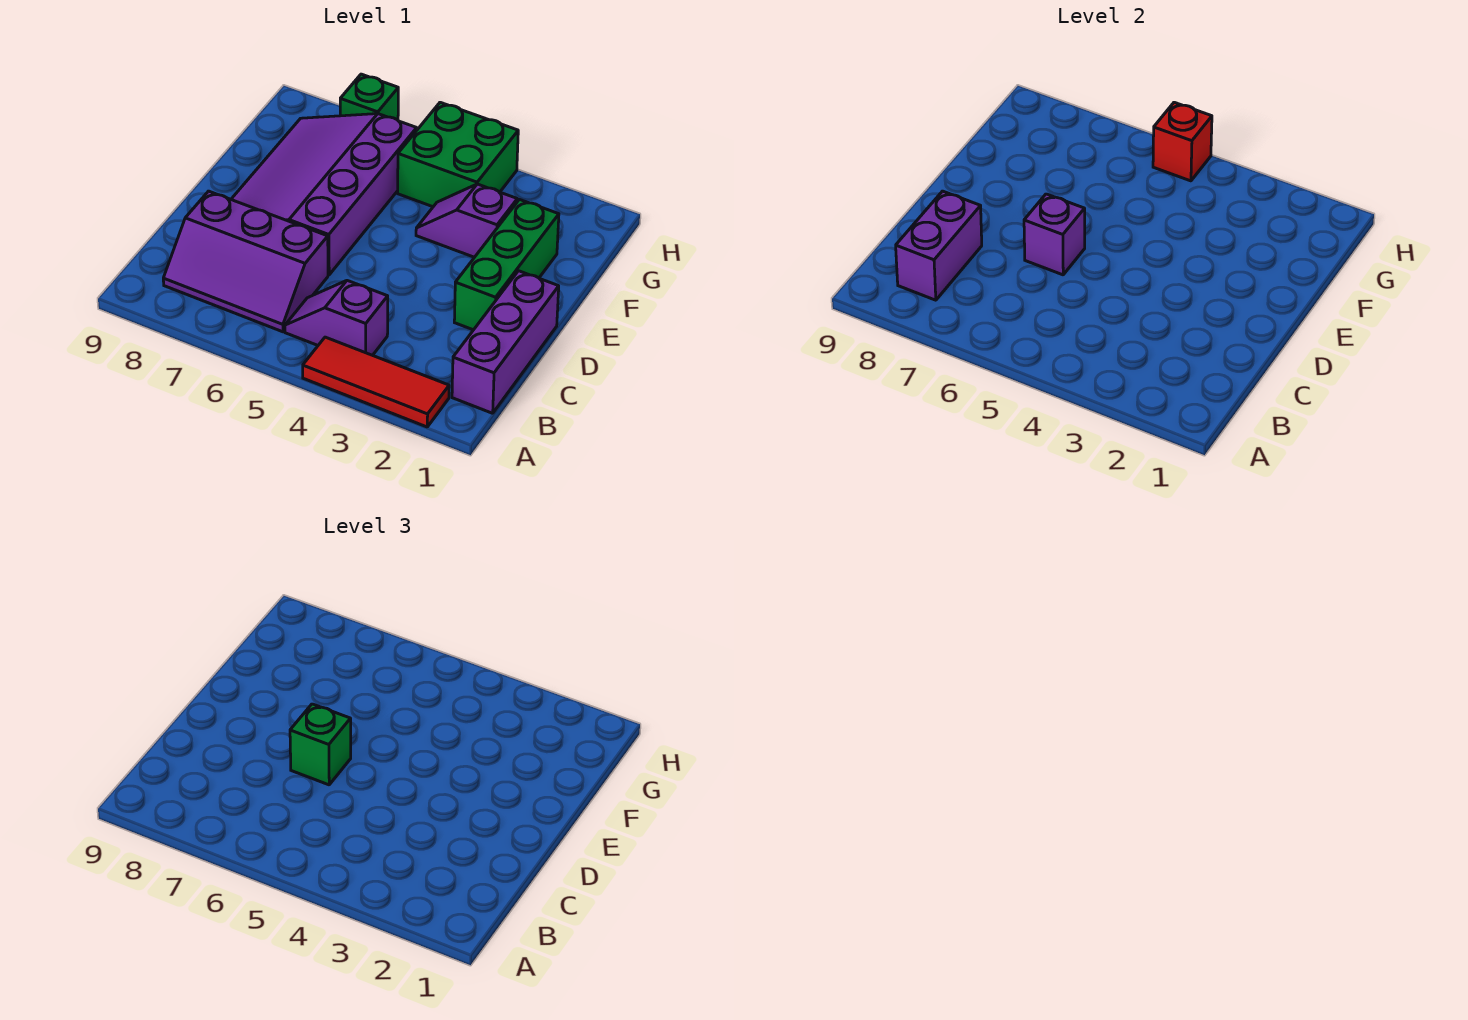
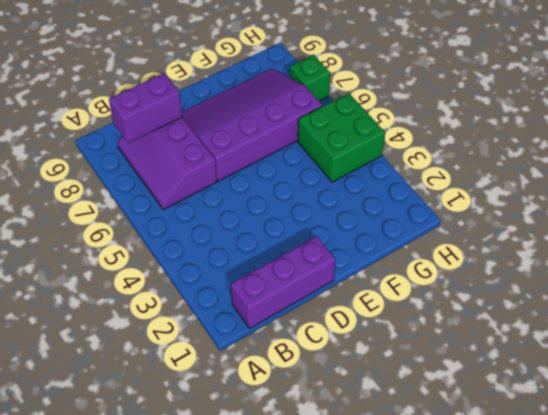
none -> red 1x3 tile [303,337,449,427]
none -> purple 1x2 slope [285,281,388,355]
none -> green 1x3 brick [454,200,559,330]

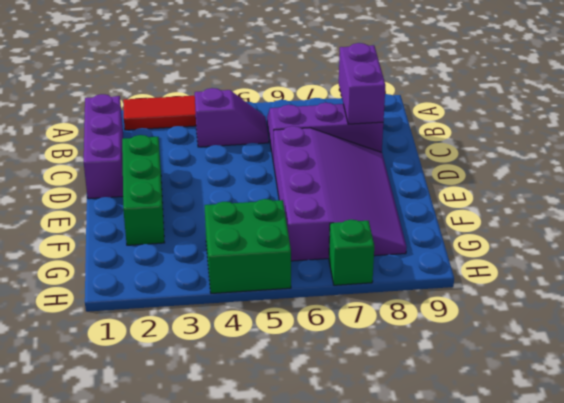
none -> purple 1x2 slope [416,184,517,257]
none -> purple 1x1 brick [1024,194,1085,275]
none -> red 1x1 brick [1153,102,1212,181]

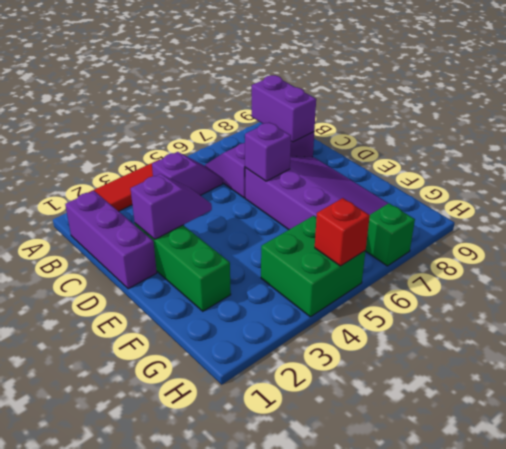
purple 1x2 slope [130,174,212,239] -> purple 1x2 slope moved to [416,184,517,257]
none -> green 1x1 brick [290,704,351,785]

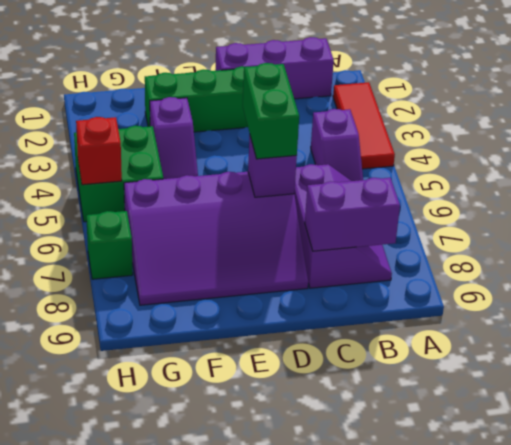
green 1x2 brick [243,63,299,159] -> green 1x1 brick [290,704,351,785]

